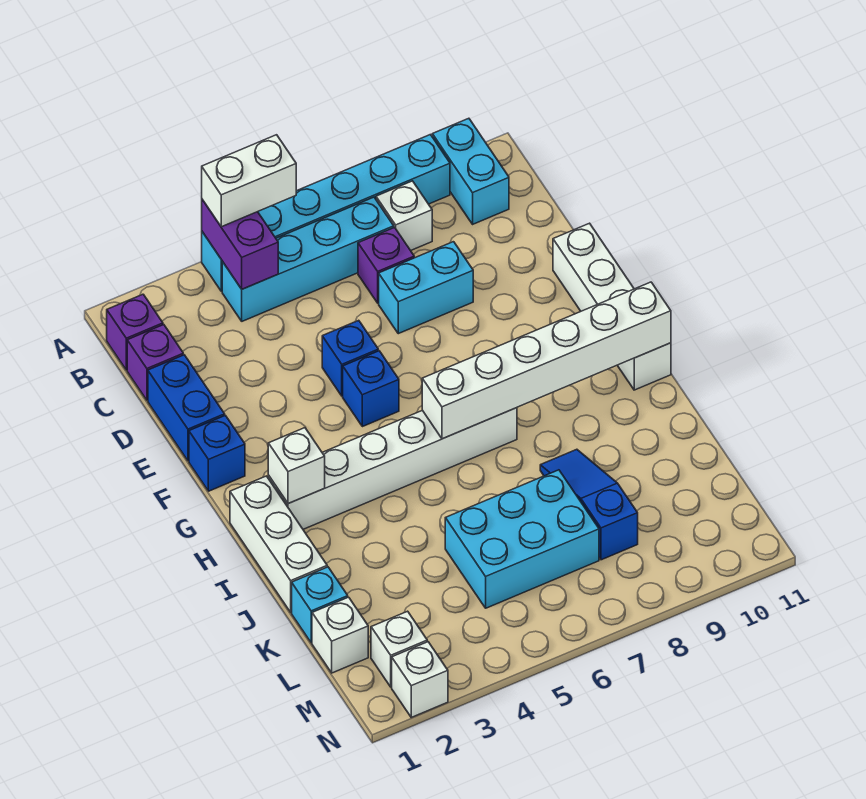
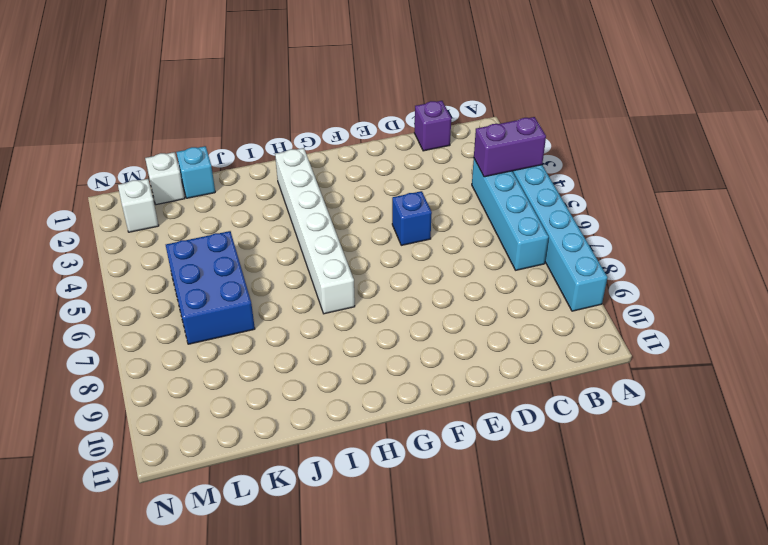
blue 2x3 brick [166,231,255,344] -> cyan 2x3 brick [445,470,599,608]
none -> cyan 1x2 brick [432,118,509,224]
none -> purple 1x1 brick [107,294,163,370]
none -> white 1x1 brick [376,181,432,251]

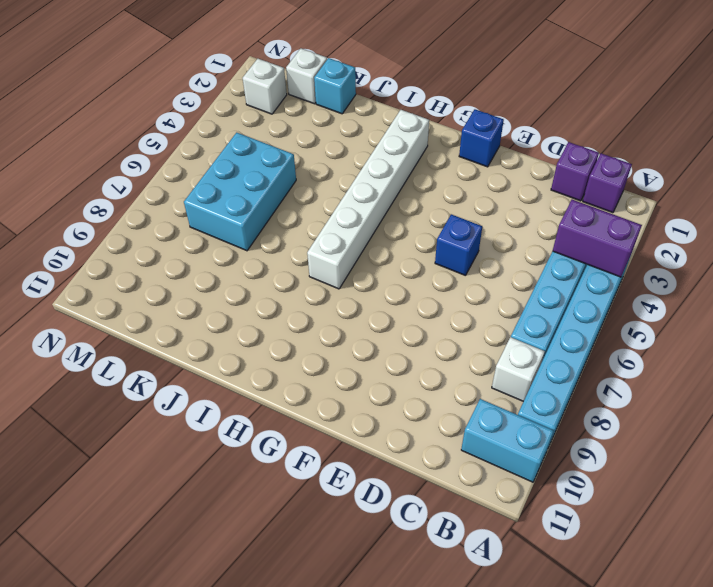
none -> purple 1x1 brick [358,227,414,303]
none -> blue 1x2 brick [148,355,225,461]
none -> cyan 1x2 brick [379,242,473,334]

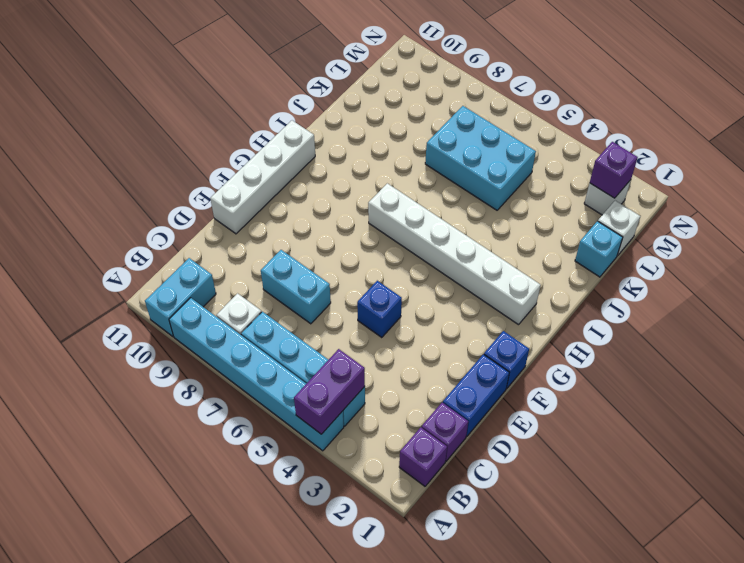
purple 1x1 brick [590,142,638,198] -> purple 1x1 brick moved to [358,227,414,303]
none -> blue 1x1 brick [343,351,399,427]
none -> white 1x3 brick [230,476,327,612]
none -> blue 1x3 slope [540,449,638,560]

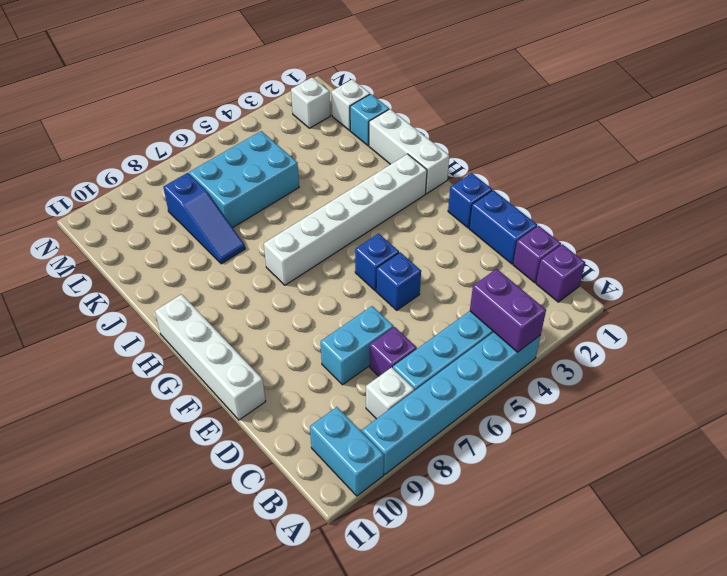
none -> white 1x1 brick [392,642,448,717]
none -> white 1x1 brick [268,428,325,504]
none -> white 1x6 brick [422,282,671,439]

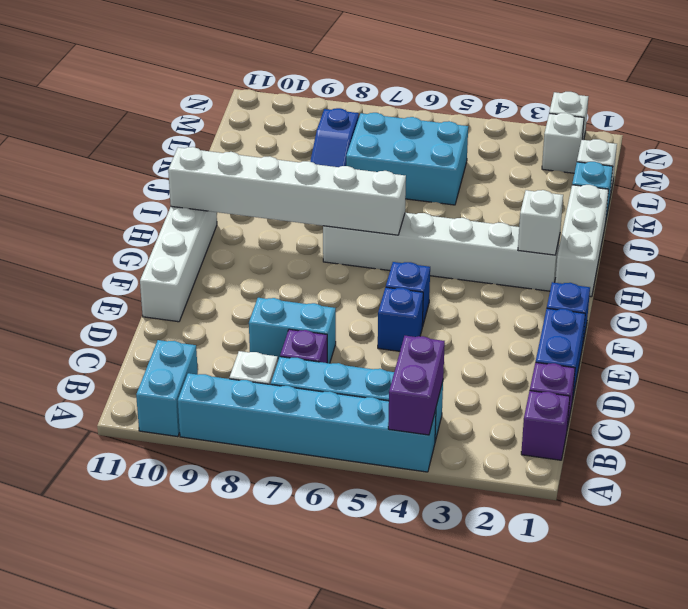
none -> white 1x2 brick [202,135,296,227]

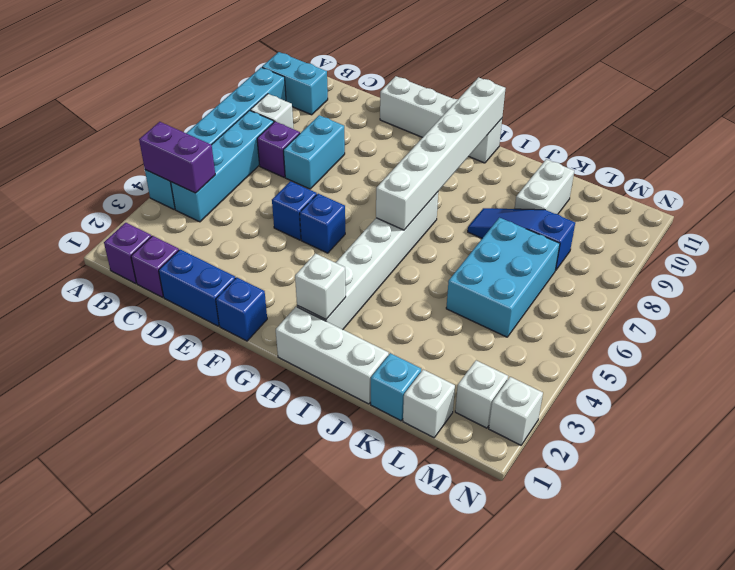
white 1x2 brick [515,159,574,214] -> white 1x2 brick moved to [202,135,296,227]

